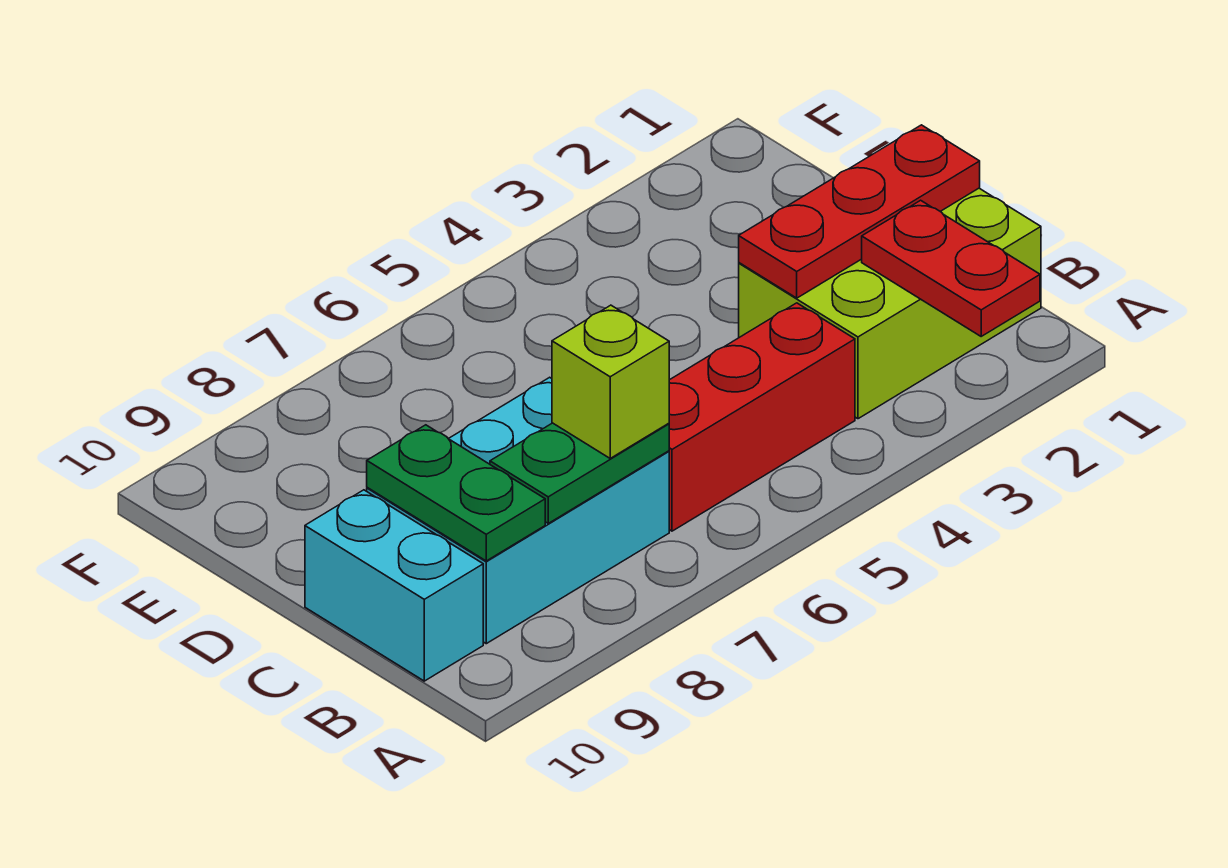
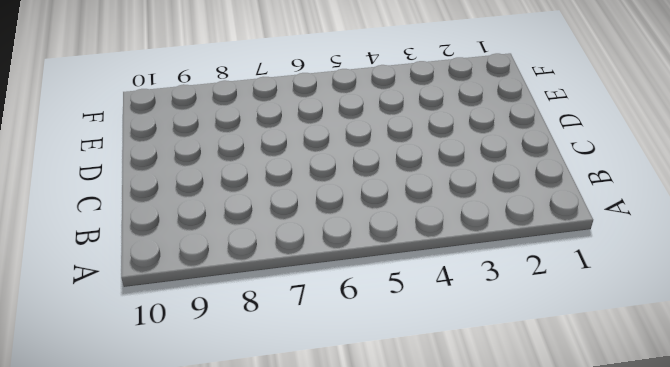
none -> lime 2x3 brick [739,188,1041,419]
none -> red 1x3 brick [669,303,855,531]

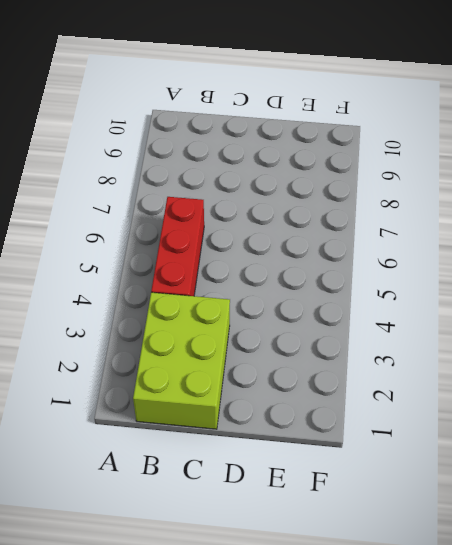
none -> cyan 2x3 brick [367,377,669,644]
none -> cyan 1x2 brick [305,490,483,681]

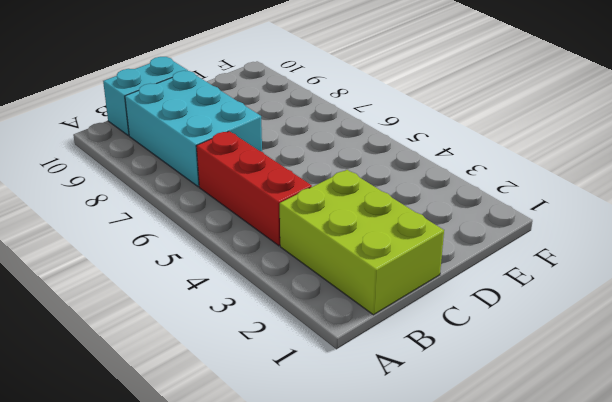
none -> red 1x2 plate [862,200,1040,336]
none -> green 1x2 plate [490,423,669,523]

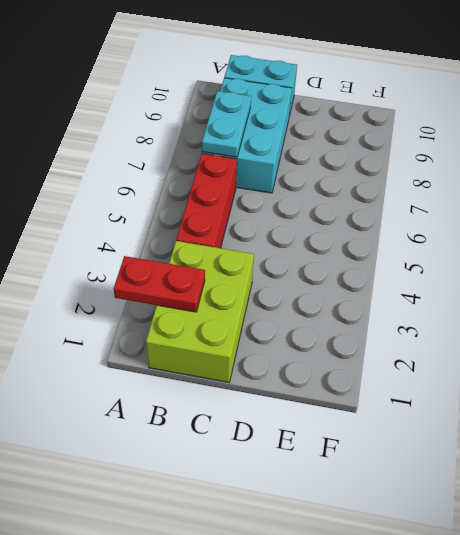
cyan 1x2 plate [202,91,251,157] -> green 1x2 plate [490,423,669,523]
none -> green 1x2 plate [367,425,545,561]
none -> red 1x3 plate [739,125,980,298]

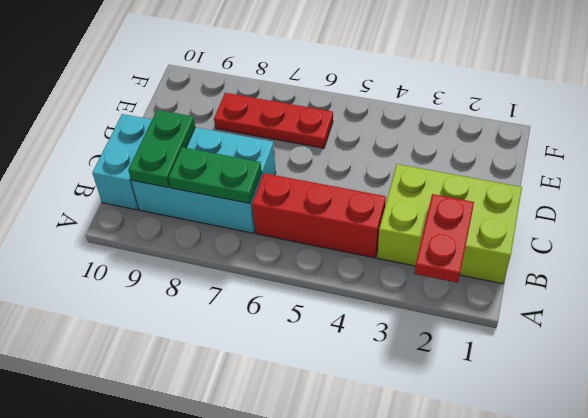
red 1x3 plate [214,93,333,148] -> red 1x3 plate moved to [739,125,980,298]
none -> lime 1x1 brick [552,305,669,458]

